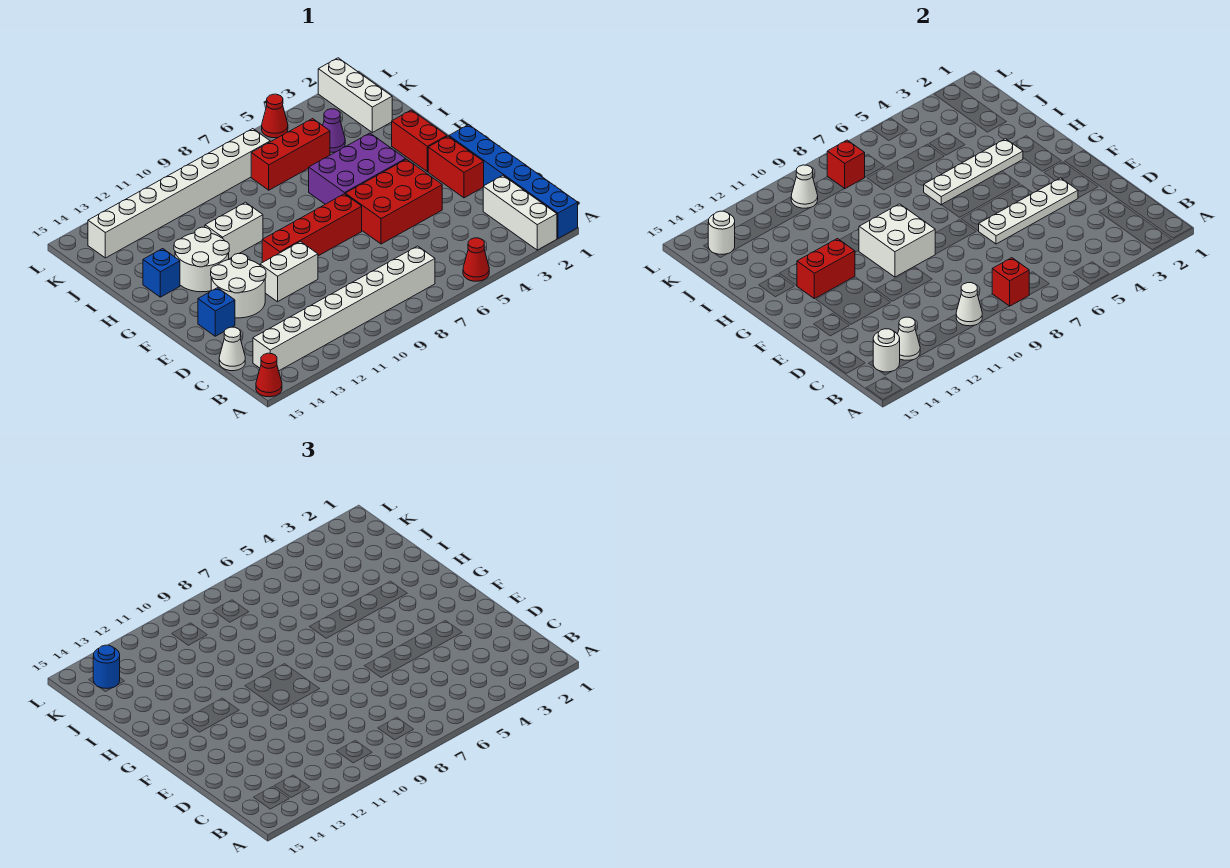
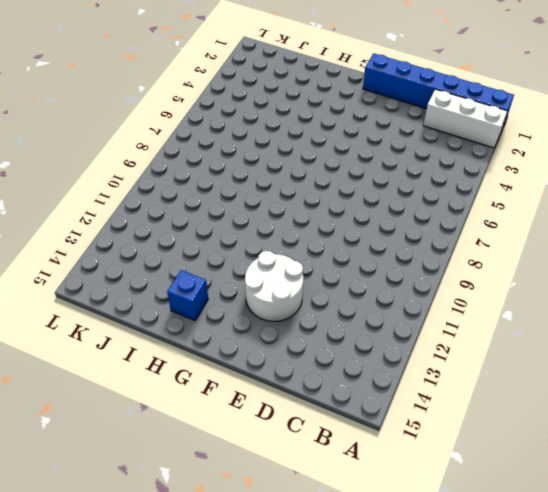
none -> red 1x1 cone [463,238,489,281]
none -> red 1x1 cone [256,353,282,397]
none -> white 1x8 brick [253,246,435,371]
none -> white 1x1 cone [219,327,245,371]

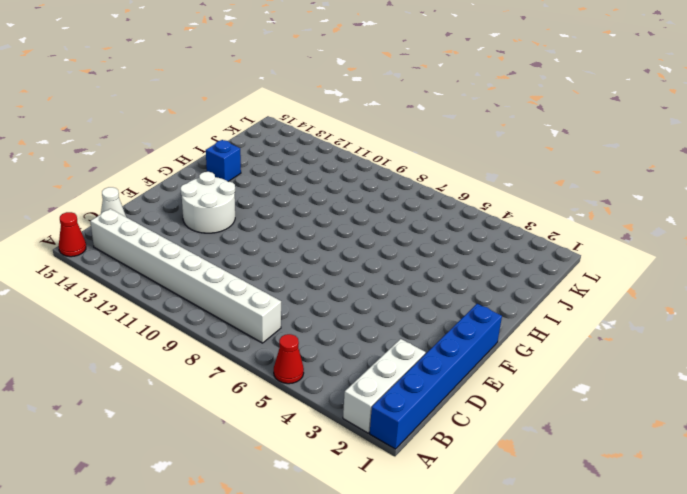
none -> red 1x2 brick [428,136,484,198]
none -> red 2x3 brick [345,159,442,244]
none -> white 1x2 brick [260,242,318,302]
none -> blue 1x1 brick [198,288,235,336]

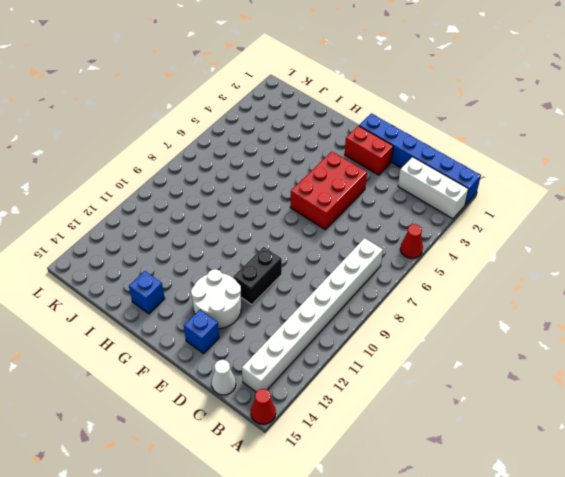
black 1x2 brick [233,247,282,305] -> white 1x2 brick [260,242,318,302]
none -> red 1x4 brick [262,194,362,262]
none -> red 1x2 brick [392,110,447,172]
none -> purple 2x3 brick [309,133,406,204]
none -> white 2x2 round brick [174,227,229,292]

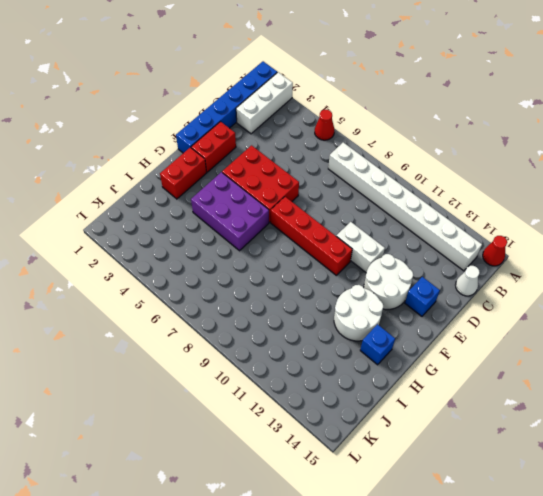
none -> white 1x2 brick [205,202,263,259]
none -> white 1x3 brick [318,58,392,133]
none -> purple 1x1 cone [323,109,345,152]
none -> red 1x3 brick [251,119,330,190]

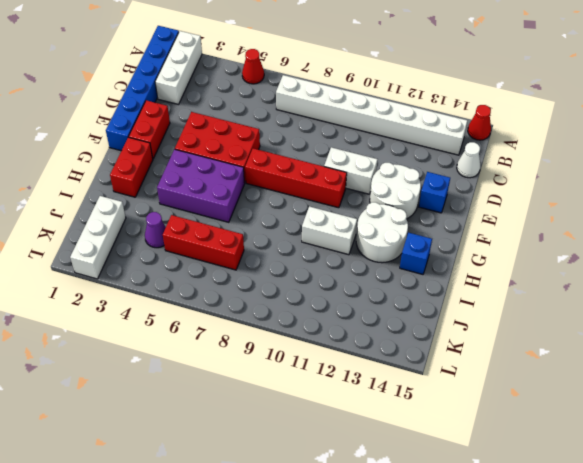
none -> white 1x8 brick [88,129,270,258]
none -> red 1x1 cone [262,94,288,138]
none -> red 1x1 brick [992,258,1029,306]
none -> white 1x1 cone [956,283,982,326]

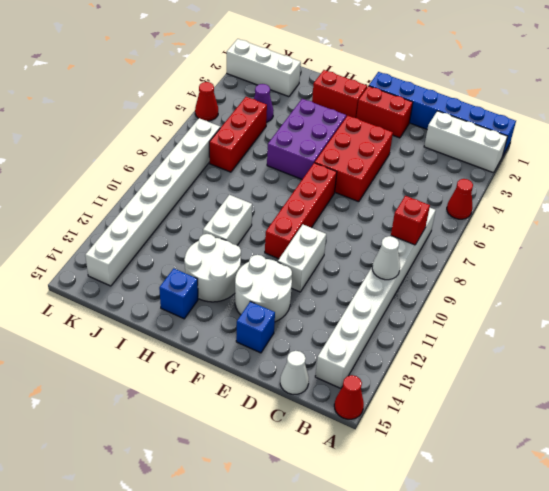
none -> white 1x1 cone [898,317,920,360]
none -> white 1x1 round brick [873,329,900,372]
none -> white 1x4 plate [979,178,1078,244]
none -> white 2x2 brick [859,204,935,277]

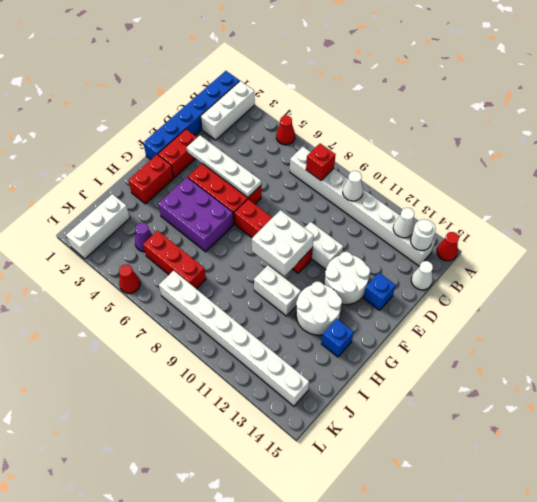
none -> red 1x2 brick [797,239,855,299]
none -> white 1x4 plate [924,139,1023,205]
none -> red 1x1 brick [827,140,865,189]
none -> white 1x1 cone [791,165,818,208]

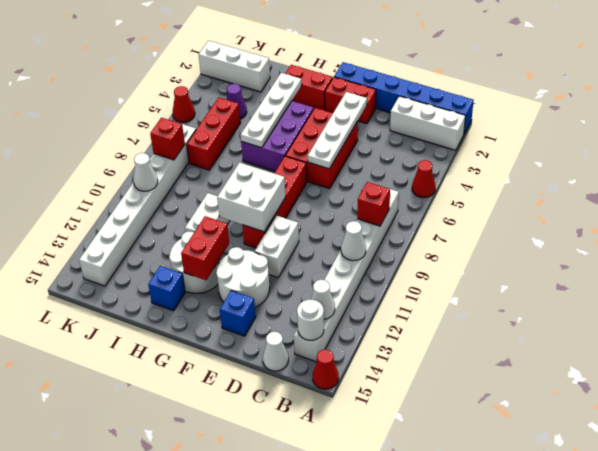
none -> white 1x1 round brick [708,211,735,254]
none -> blue 1x1 round brick [93,645,120,688]

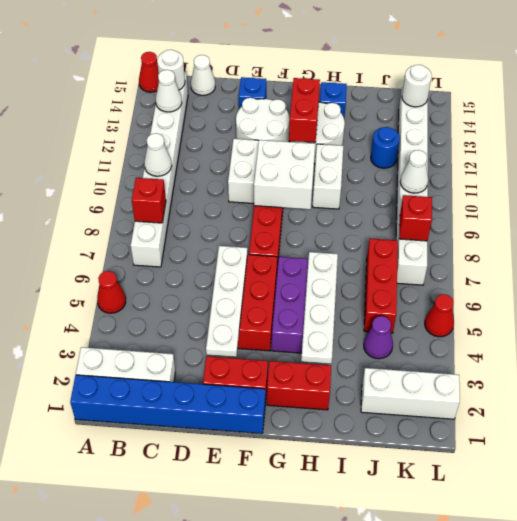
blue 1x1 round brick [371,127,400,168] -> blue 1x1 round brick moved to [93,645,120,688]

